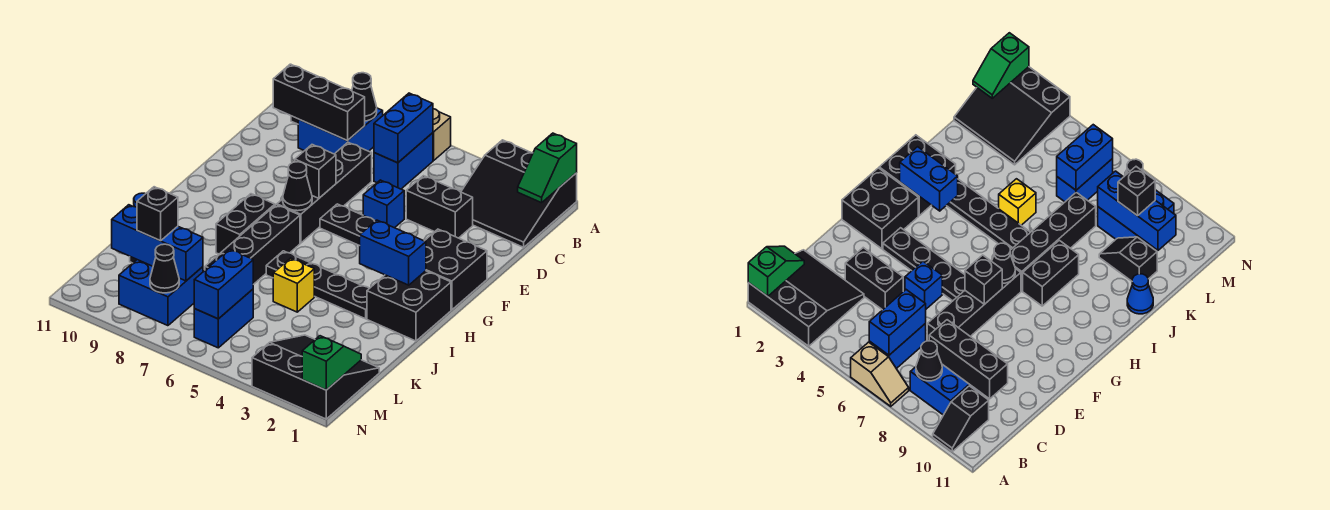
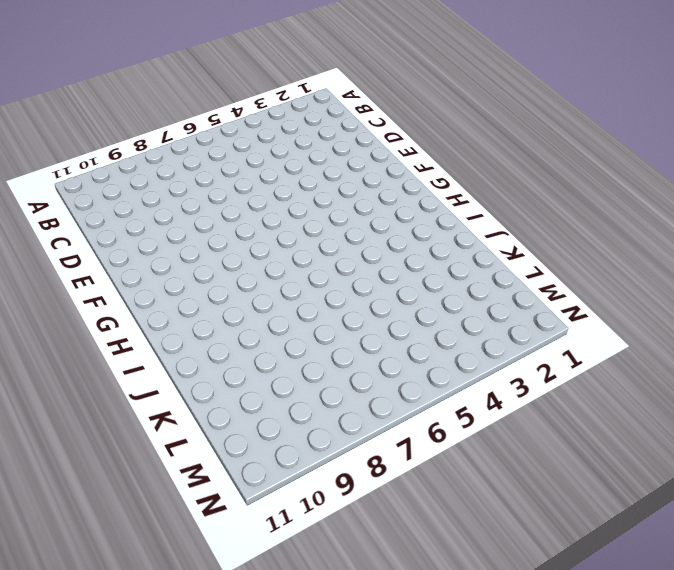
none -> black 3x3 slope [461,140,577,247]
none -> tan 1x2 slope [433,109,451,161]
none -> black 1x2 slope [933,386,989,451]
none -> blue 1x2 brick [374,133,433,189]

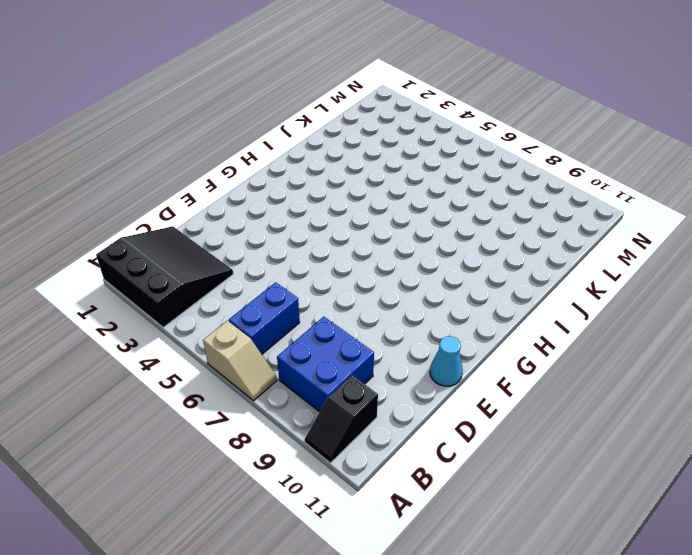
cyan 1x1 cone [430,336,463,386] -> none
none -> black 1x2 brick [406,176,473,238]
none -> black 1x4 brick [277,142,372,243]
none -> blue 1x1 brick [363,180,404,228]
none -> black 2x2 brick [425,229,487,310]

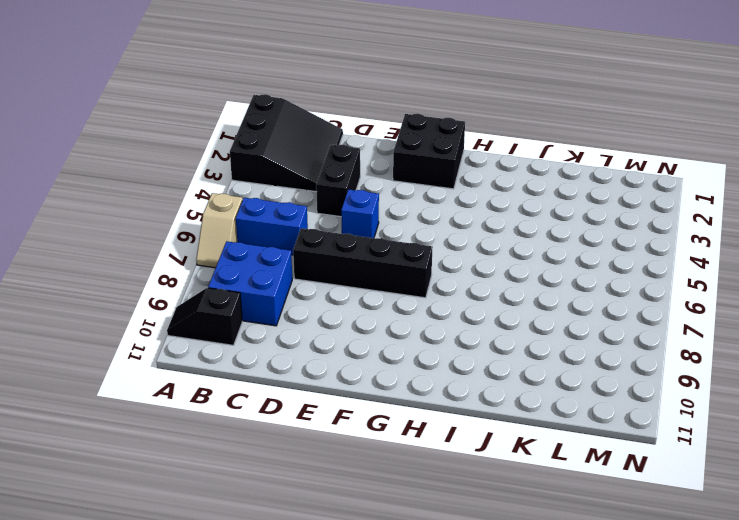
none -> black 1x4 plate [320,204,375,246]
none -> black 2x2 brick [367,271,451,341]
none -> black 1x4 brick [205,205,300,285]
none -> black 1x2 brick [216,194,275,254]

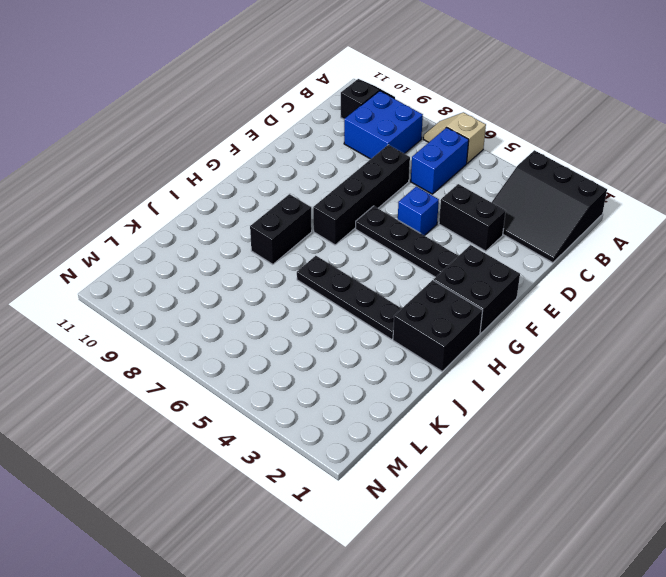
none -> black 1x4 brick [205,205,300,285]
none -> yellow 1x1 brick [273,258,314,312]
none -> blue 1x1 cone [1127,274,1153,314]
none -> black 1x2 slope [1099,237,1157,281]

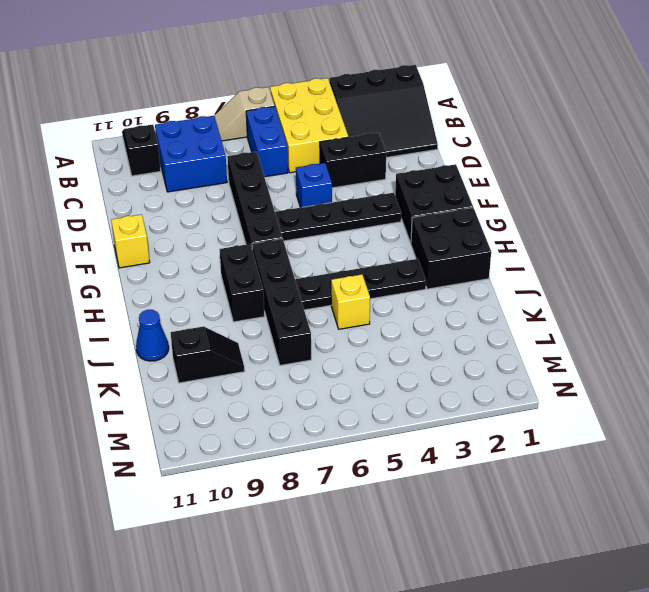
yellow 2x3 brick [270,78,348,173] -> none
yellow 1x1 brick [111,214,150,268] -> none
none -> black 3x3 slope [252,335,379,419]
none -> blue 1x2 brick [194,289,253,348]
none -> blue 2x2 brick [119,260,203,326]
none -> green 1x2 slope [518,133,577,203]

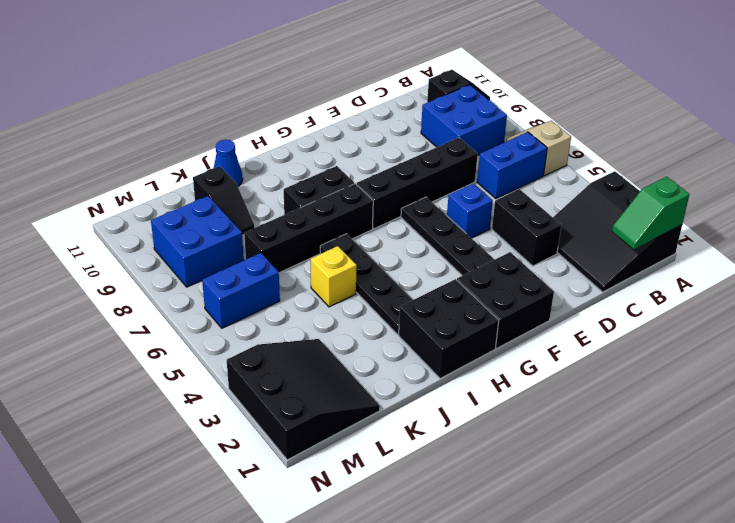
none -> blue 1x2 brick [374,93,433,163]
none -> black 1x1 cone [352,73,377,121]
none -> black 1x3 brick [273,64,365,141]
none -> black 1x1 brick [295,145,336,198]

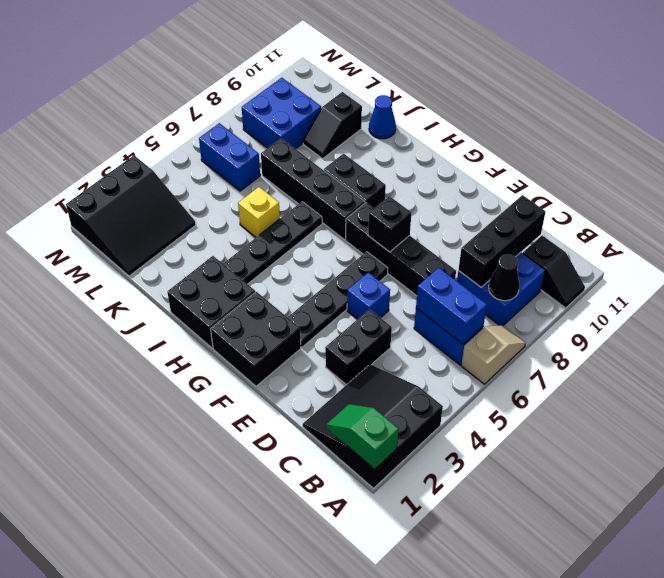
none -> black 1x1 cone [283,162,312,211]
none -> blue 1x2 brick [360,220,426,285]
none -> blue 1x2 brick [194,249,253,319]
none -> blue 1x3 brick [112,205,203,281]

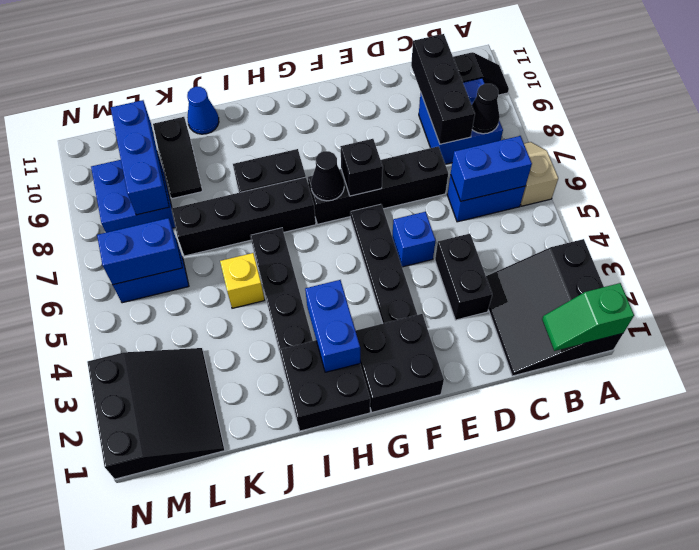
none -> green 1x2 slope [302,336,361,390]
none -> black 1x1 cone [150,244,179,293]
none -> black 1x1 brick [137,187,178,241]

